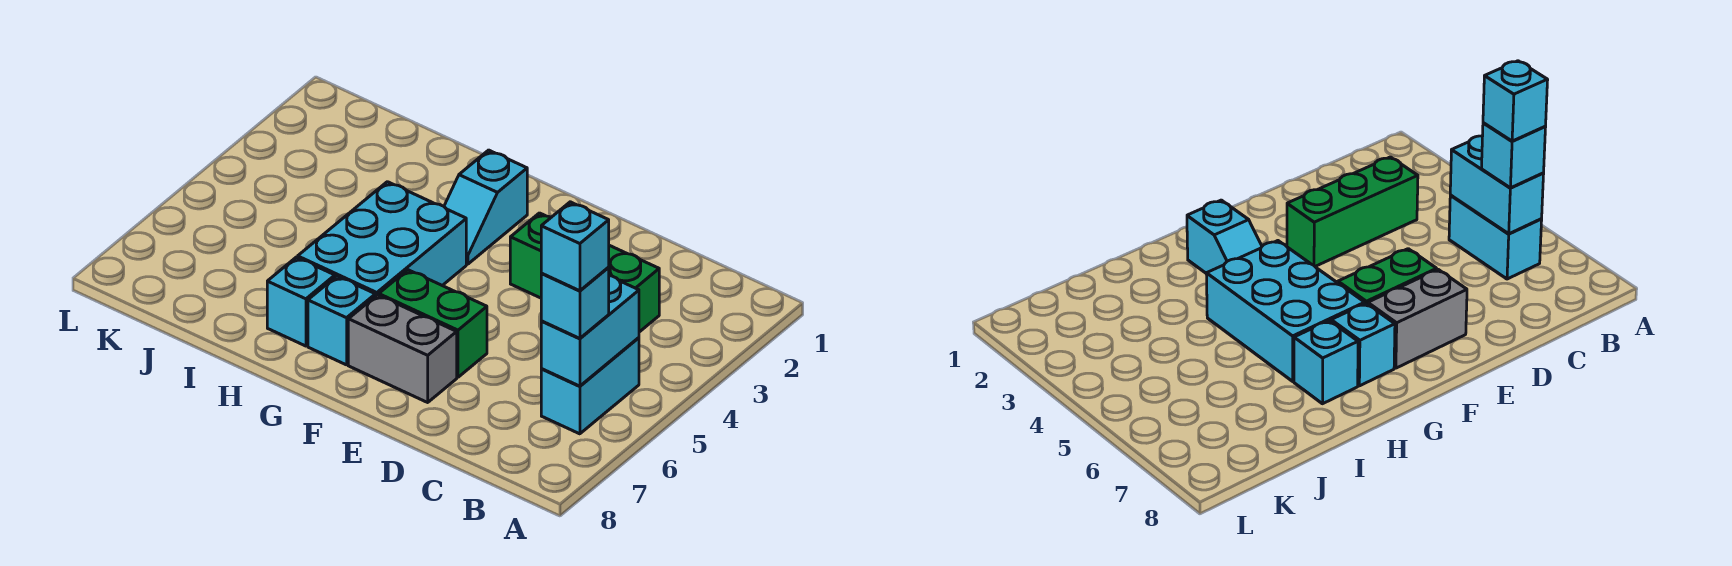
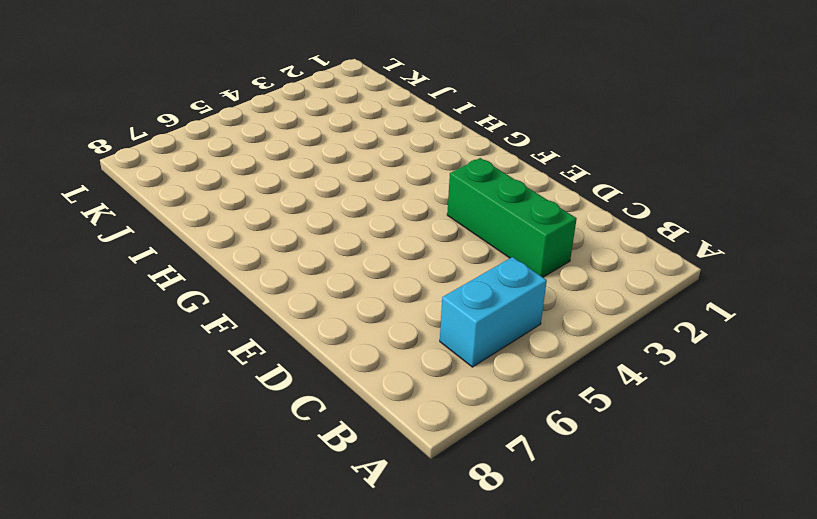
none -> green 1x2 brick [379,270,487,377]
none -> grey 1x2 brick [348,295,457,402]

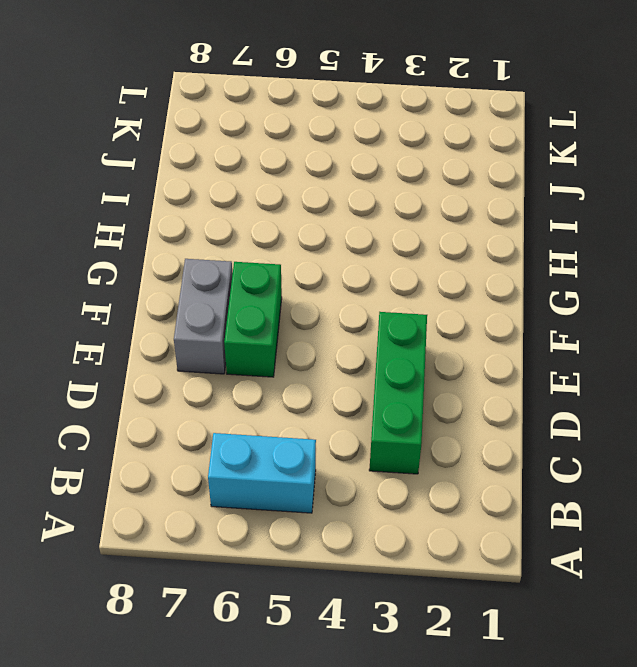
none -> cyan 1x2 slope [444,150,527,264]
none -> cyan 2x3 brick [298,182,466,296]

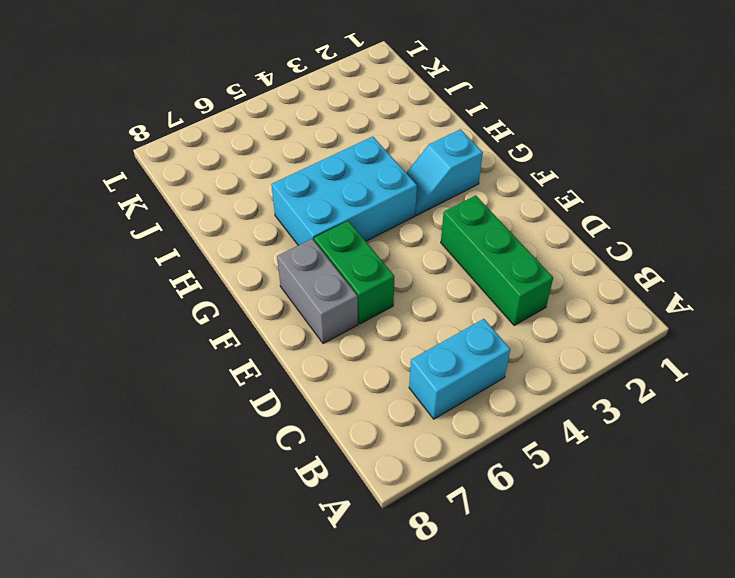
none -> cyan 1x1 brick [308,276,375,365]
none -> cyan 1x1 brick [267,257,335,346]

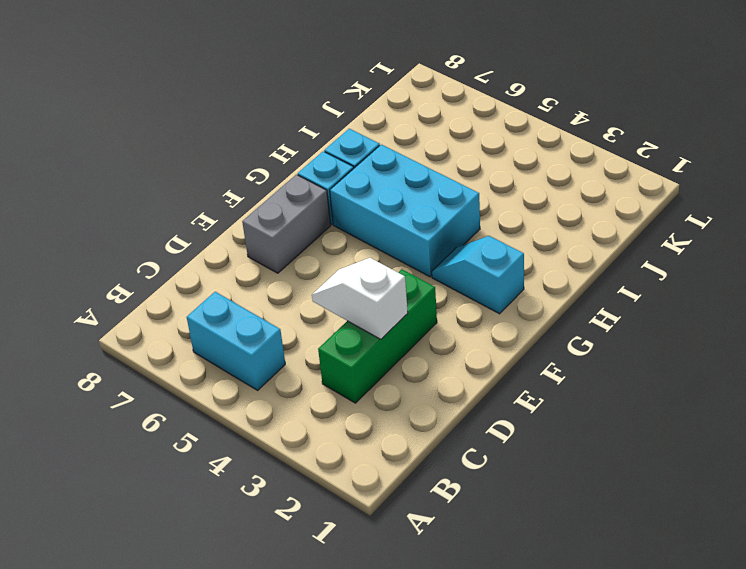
white 1x2 slope [312,258,408,339] -> none
none -> green 1x2 brick [379,270,487,377]
none -> cyan 1x2 brick [541,276,639,386]

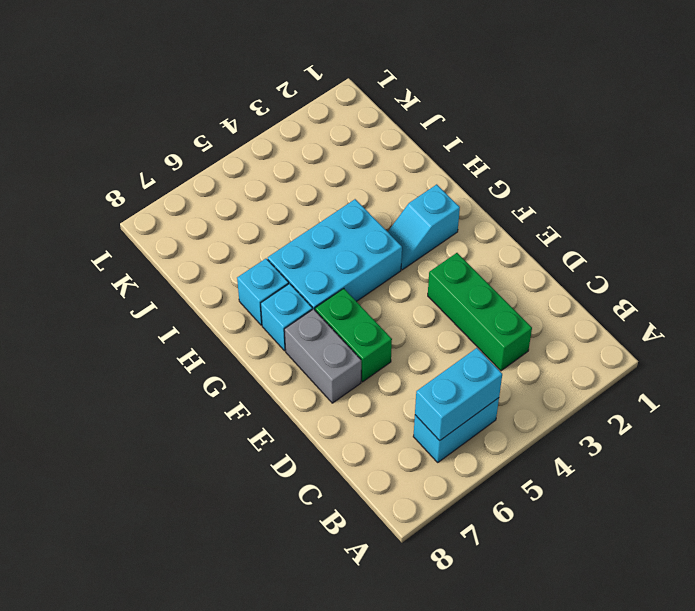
none -> cyan 1x1 brick [541,268,609,338]
none -> cyan 1x1 brick [541,202,609,291]

